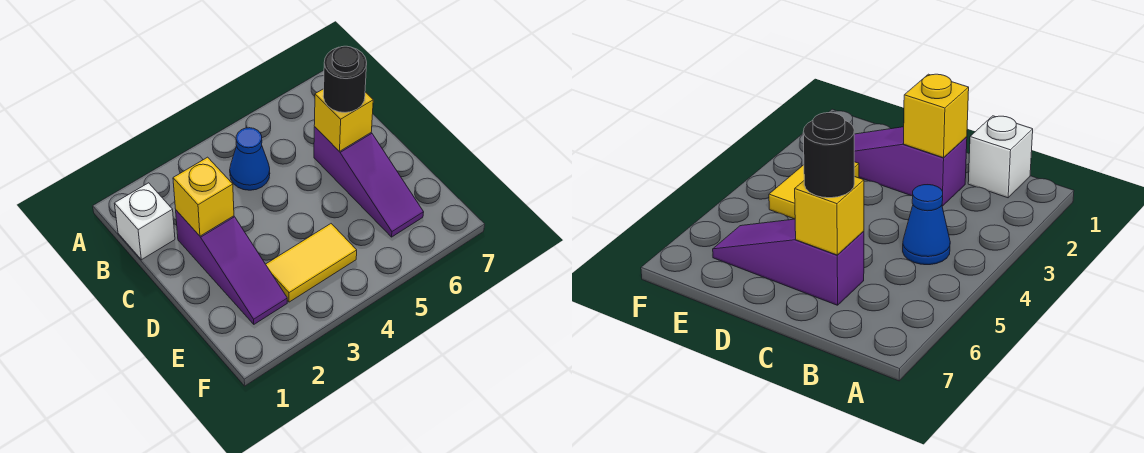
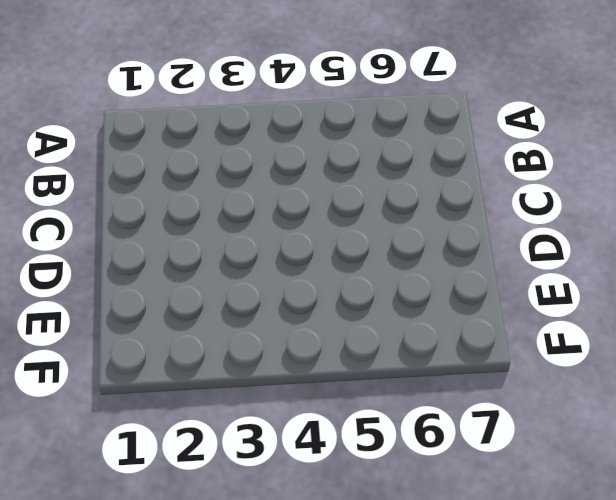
none -> white 1x1 brick [114,183,175,260]
none -> blue 1x1 cone [230,128,270,190]

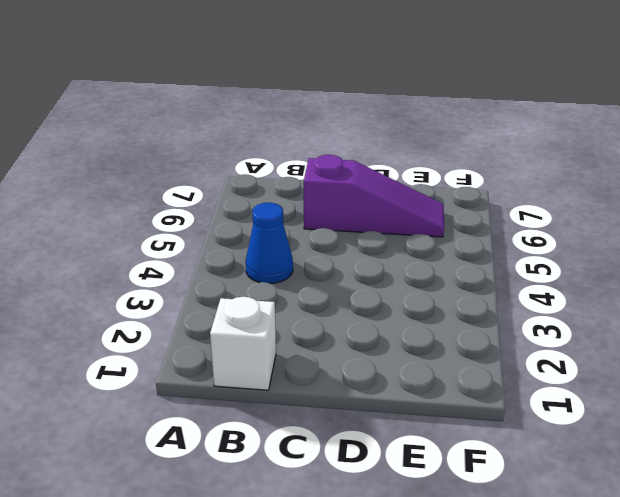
none -> purple 1x3 slope [176,210,287,324]
none -> yellow 1x2 tile [266,224,357,302]

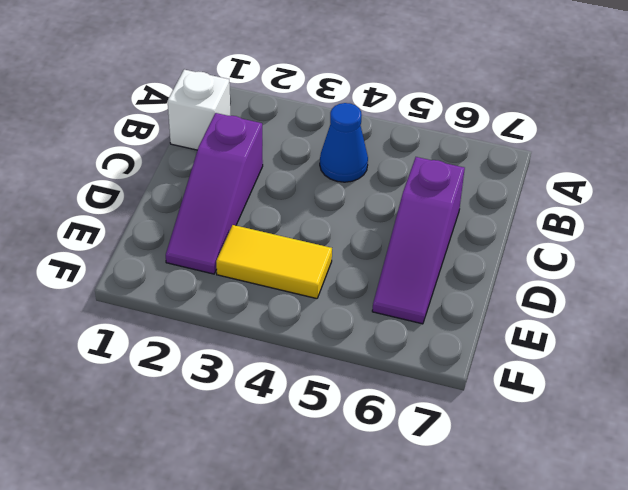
none -> yellow 1x1 brick [173,157,234,236]
none -> yellow 1x1 brick [314,89,373,151]

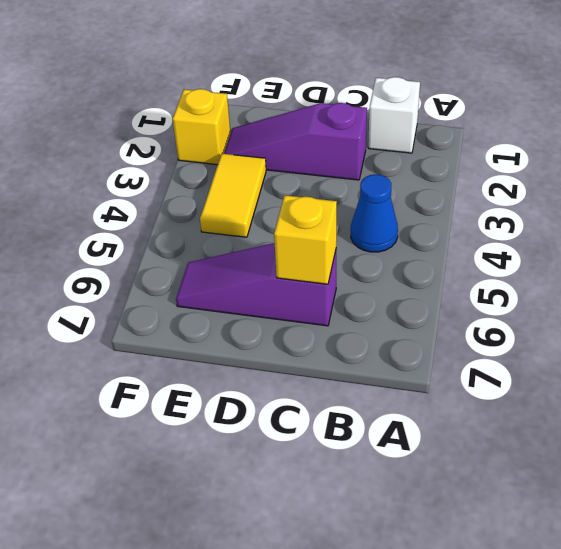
yellow 1x1 brick [173,89,231,165] -> yellow 1x1 brick moved to [173,157,234,236]
none -> black 1x1 round brick [323,46,367,112]

